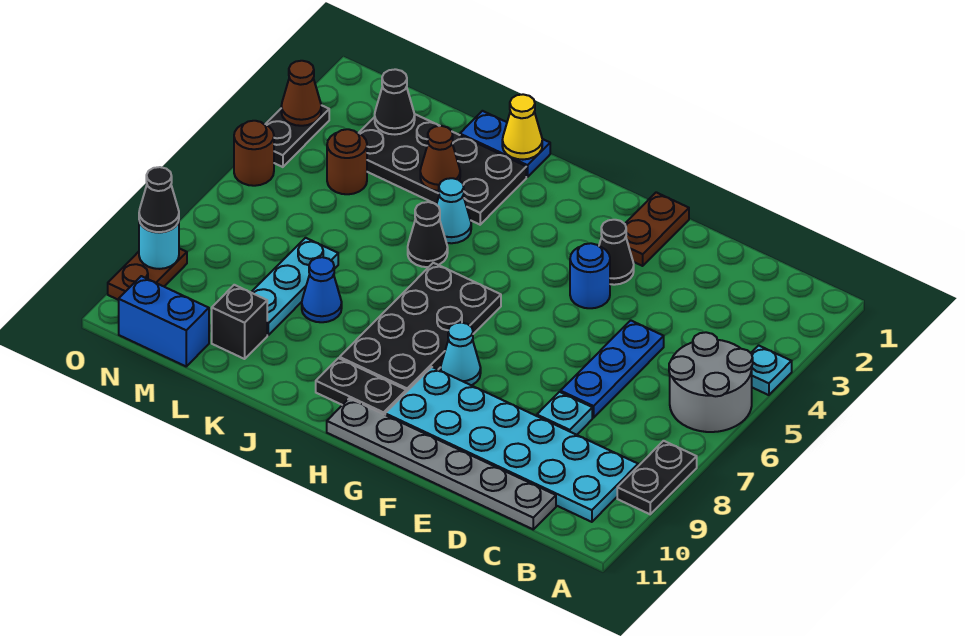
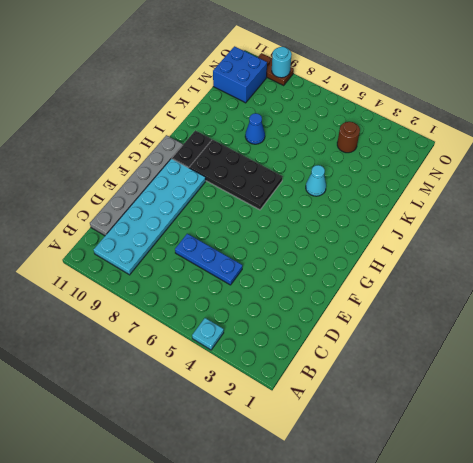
blue 2x2 brick [213,46,267,103] -> blue 1x2 brick [119,276,209,366]
none -> grey 2x2 round brick [669,332,753,432]
none -> black 1x2 plate [617,441,697,514]
none -> cyan 1x1 plate [537,392,592,435]
none -> brown 1x2 plate [625,192,689,266]

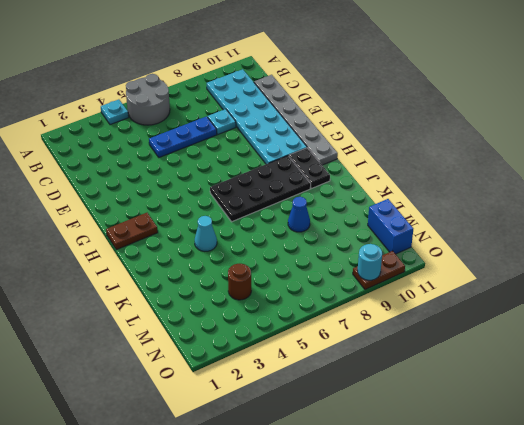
brown 1x2 plate [106,213,158,250] -> brown 1x2 plate moved to [625,192,689,266]
none -> black 1x2 plate [617,441,697,514]
none -> black 1x1 cone [599,220,634,285]
none -> blue 1x1 round brick [570,243,610,308]
none -> cyan 1x1 cone [441,322,481,385]

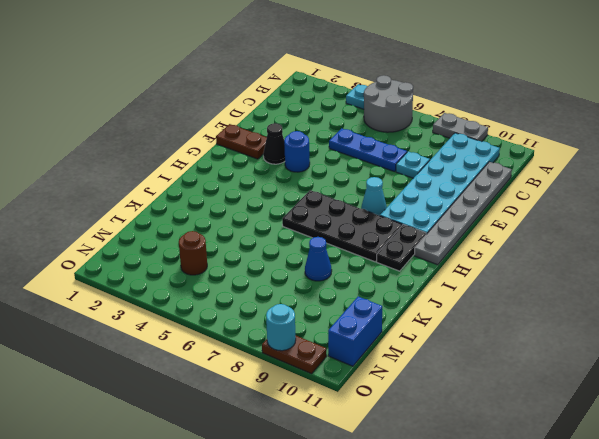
grey 1x2 plate [433,113,488,142] -> black 1x2 plate [617,441,697,514]
none -> blue 1x2 plate [460,111,550,177]
none -> black 2x4 plate [359,114,526,225]
none -> cyan 1x1 cone [436,178,471,243]
none -> black 1x1 cone [408,202,448,267]

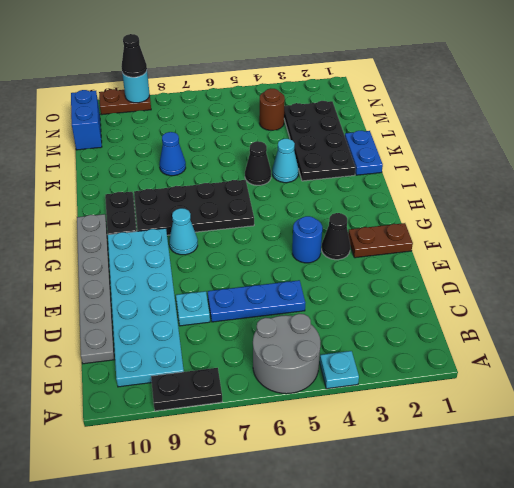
none -> cyan 1x3 plate [251,238,338,335]
none -> black 1x1 brick [212,285,267,359]
none -> black 1x2 plate [265,105,329,167]
none -> brown 1x1 round brick [234,121,274,186]

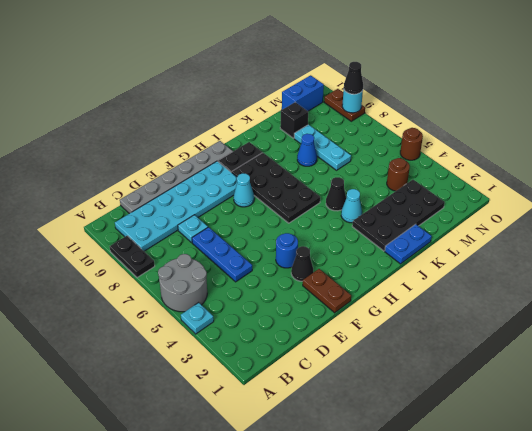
none -> black 1x2 plate [265,105,329,167]
none -> yellow 1x1 cone [502,94,542,160]
none -> brown 1x1 cone [420,126,460,191]
none -> black 1x1 cone [375,69,415,134]

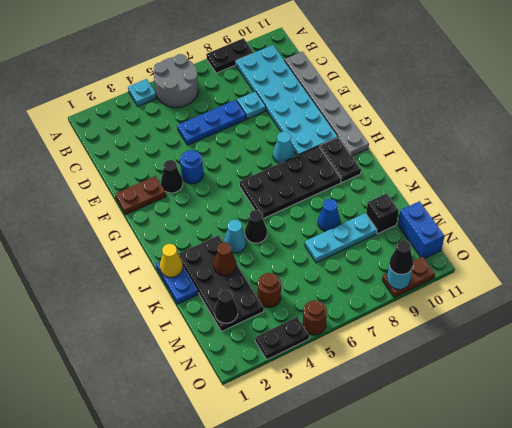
none -> brown 1x1 cone [281,61,321,126]

